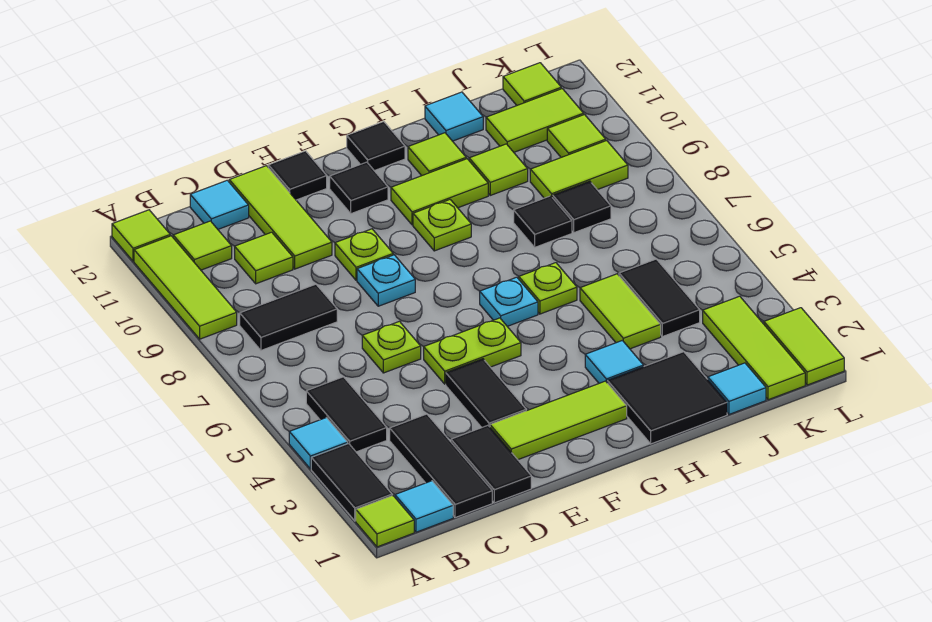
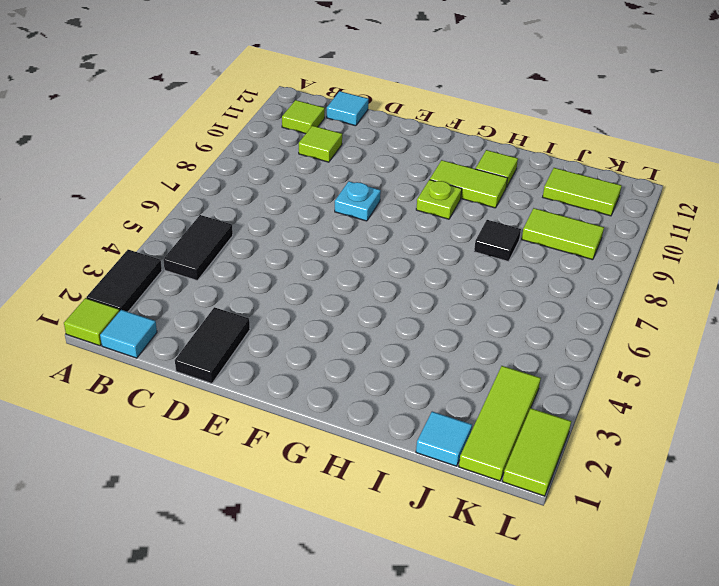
none -> cyan 1x1 tile [289,418,348,469]
none -> lime 1x3 tile [134,236,237,339]
none -> lime 1x1 tile [112,210,170,261]
none -> black 1x2 tile [240,284,337,350]

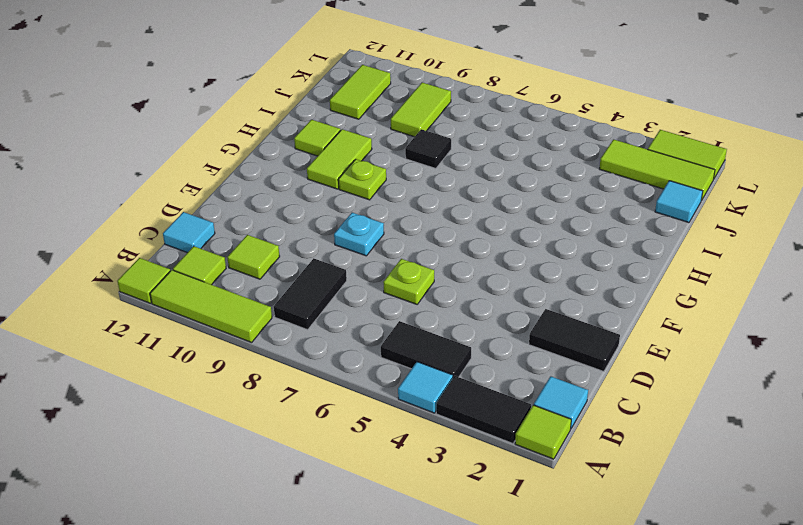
none -> black 1x3 tile [390,414,492,518]
none -> lime 1x3 tile [229,166,332,269]
none -> lime 1x3 tile [490,381,627,460]
none -> black 1x2 tile [446,359,526,427]

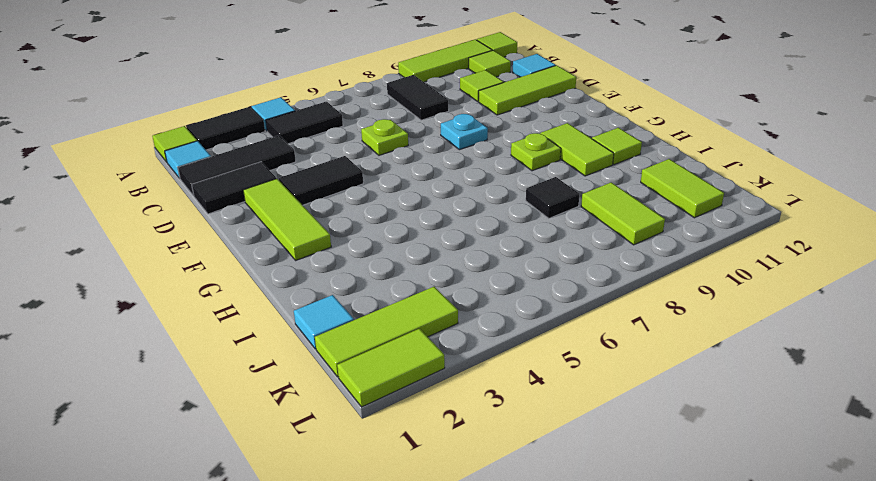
none -> lime 1x2 plate [424,318,521,384]
none -> lime 1x1 plate [335,229,393,280]
none -> black 1x1 tile [268,151,327,200]
none -> black 1x1 tile [330,162,388,214]

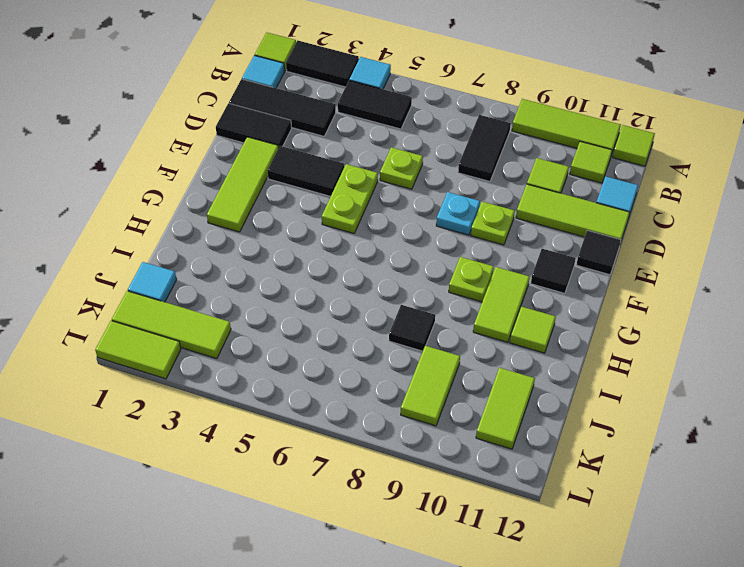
none -> cyan 1x1 plate [480,277,538,326]
none -> black 1x1 tile [347,122,405,171]
none -> black 2x2 tile [607,352,727,444]
none -> cyan 1x1 tile [585,340,644,383]

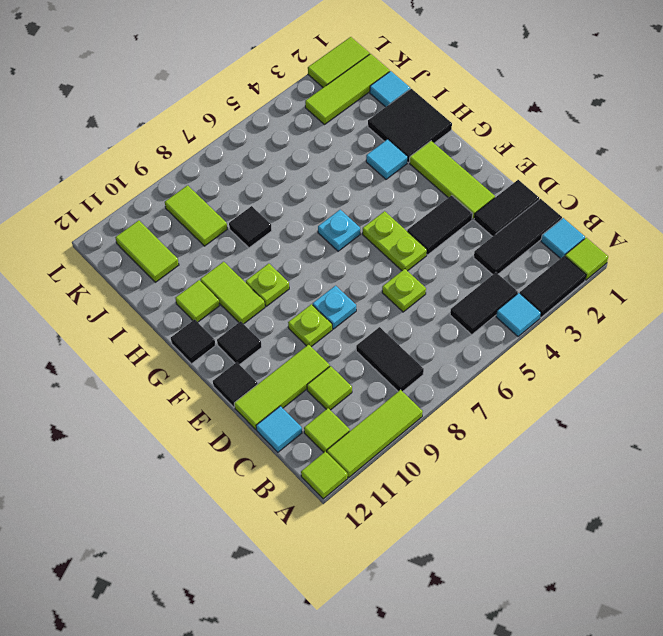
none -> lime 1x1 plate [519,263,577,314]
none -> lime 1x2 tile [580,274,661,349]
none -> lime 1x1 tile [469,144,528,195]
none -> cyan 1x1 tile [425,92,483,141]

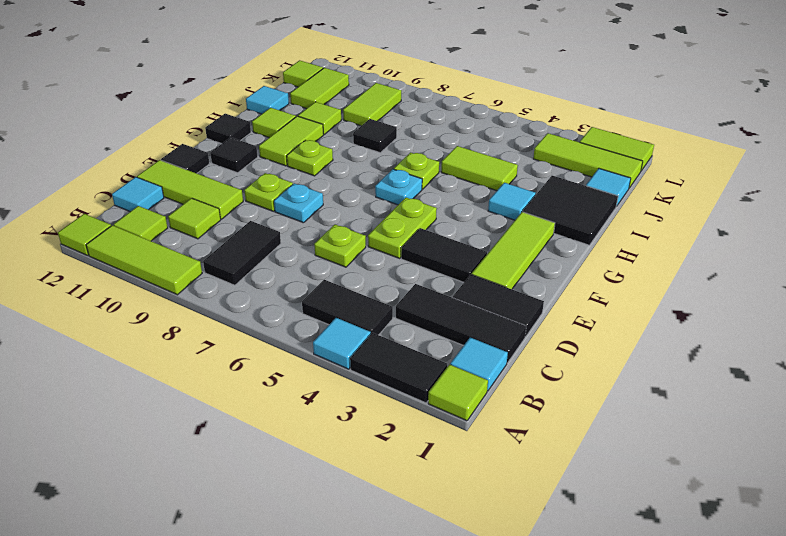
none -> black 1x2 tile [619,259,700,337]
none -> black 1x1 tile [553,181,611,233]
none -> lime 1x1 tile [547,115,606,157]

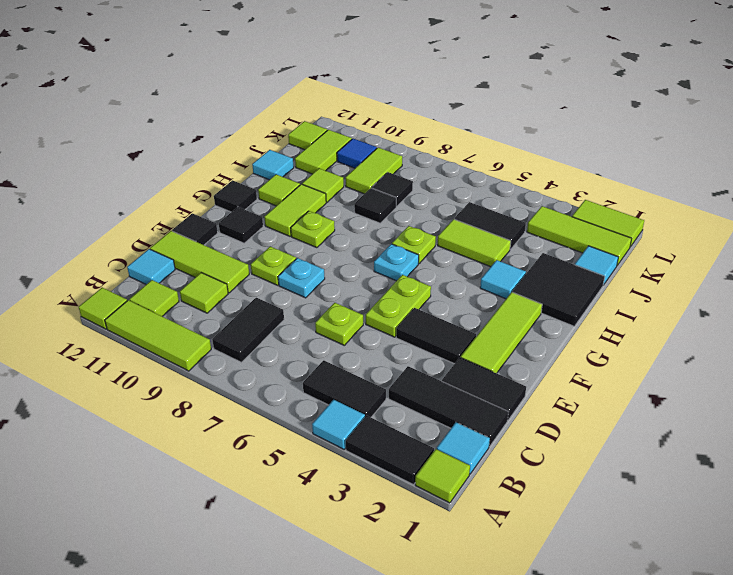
blue 1x1 tile [337,139,377,168] -> lime 1x1 tile [547,115,606,157]

